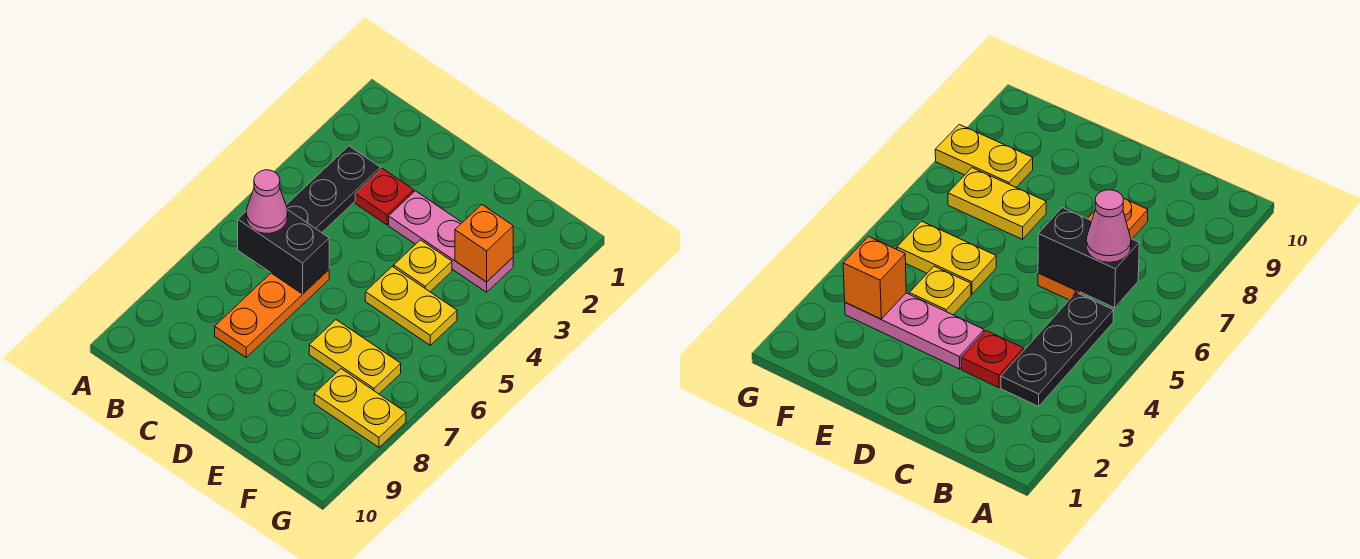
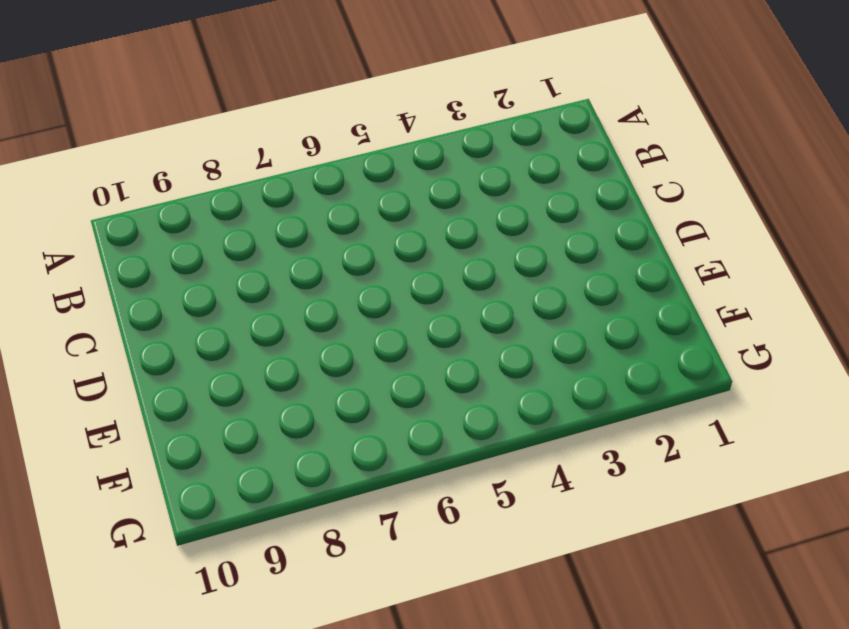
none -> black 1x3 plate [286,146,381,233]
none -> red 1x1 plate [355,168,414,225]

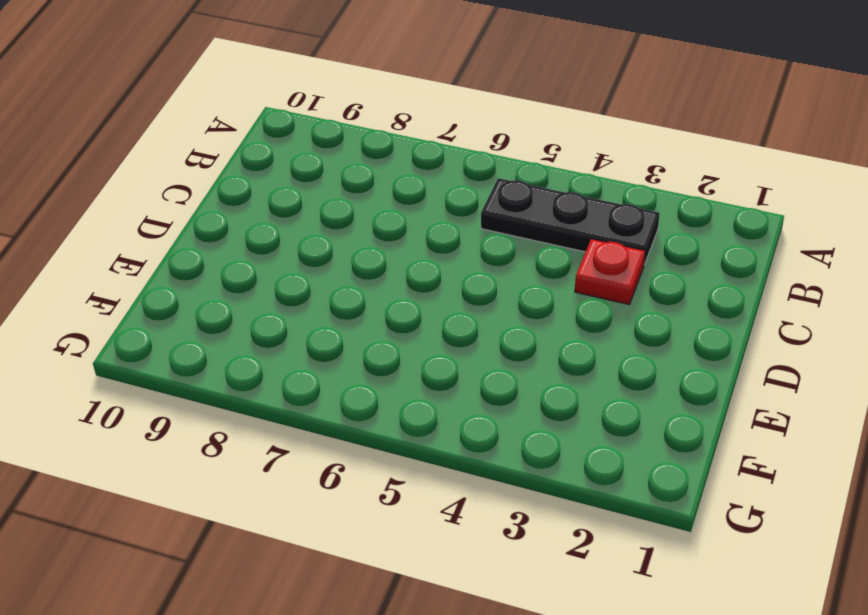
none -> orange 1x3 plate [215,270,329,357]
none -> pink 1x3 plate [389,191,513,292]

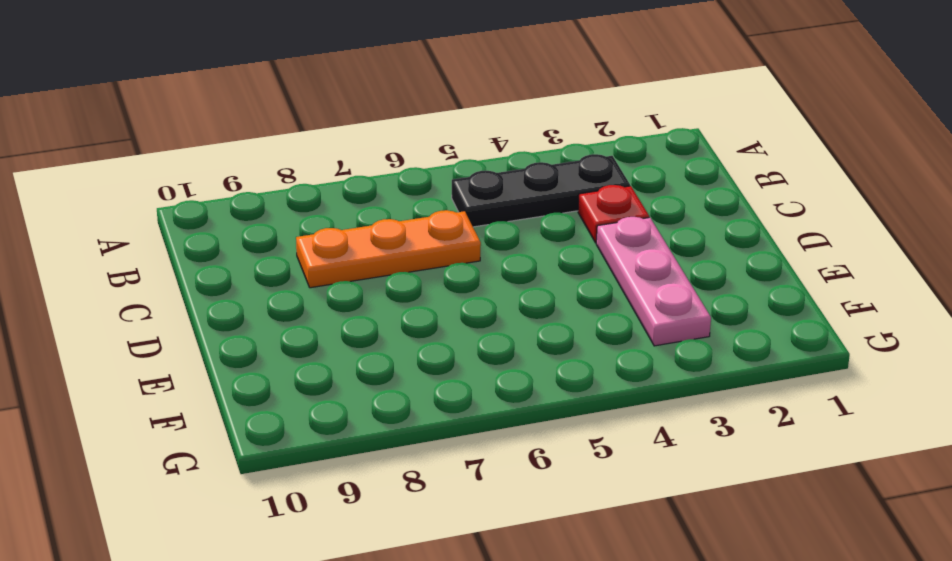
none -> yellow 1x1 plate [394,240,452,292]
none -> yellow 1x2 plate [365,266,457,345]

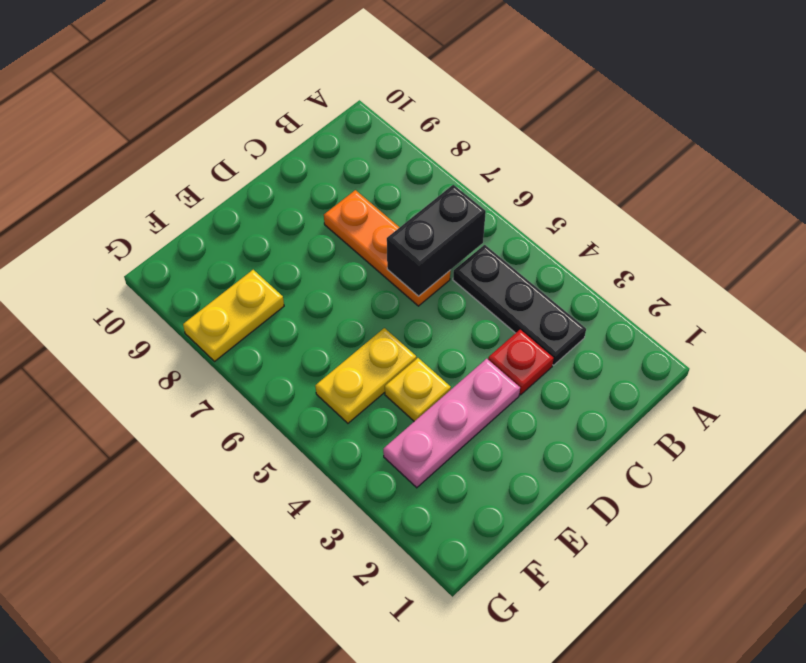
none -> yellow 1x2 plate [309,320,401,394]
none -> orange 1x1 brick [455,205,513,282]

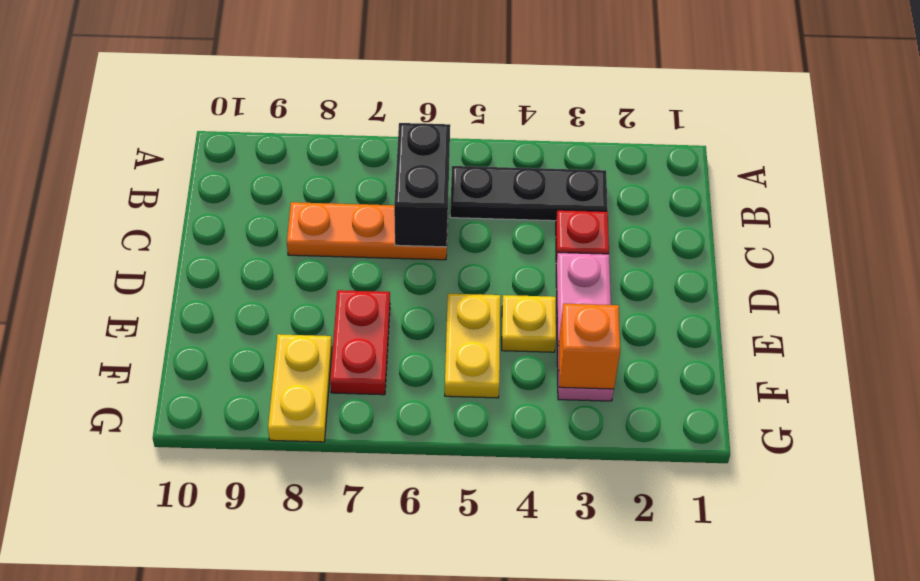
red 1x2 plate [330,290,390,395] -> yellow 1x2 plate [309,320,401,394]
none -> pink 1x1 cone [246,170,288,233]

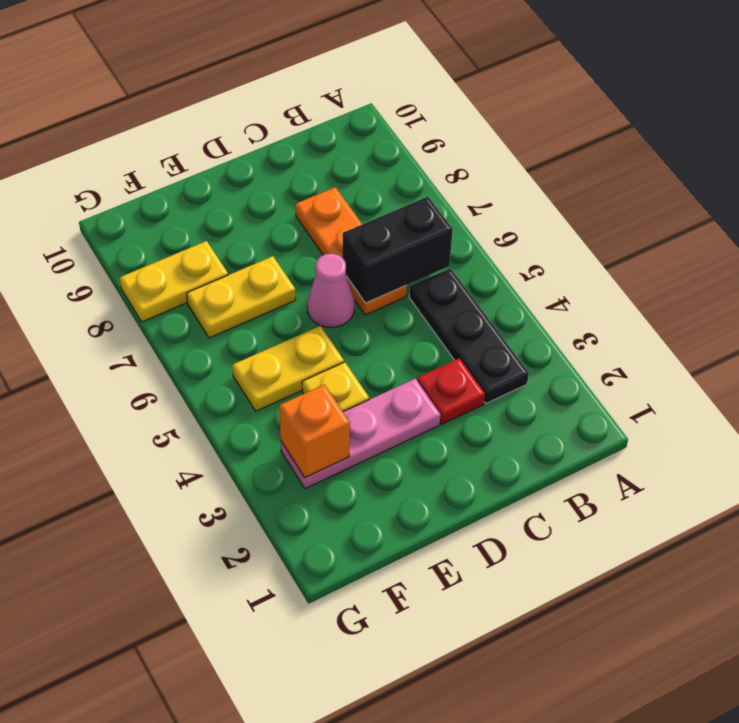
pink 1x1 cone [307,254,354,328] -> pink 1x1 cone moved to [246,170,288,233]

